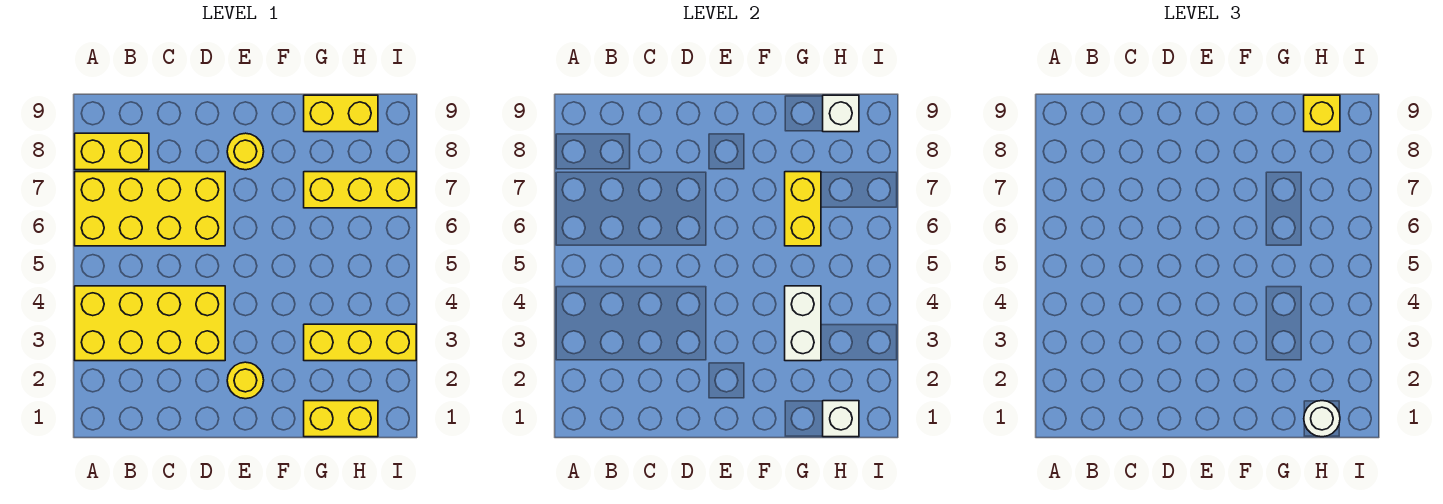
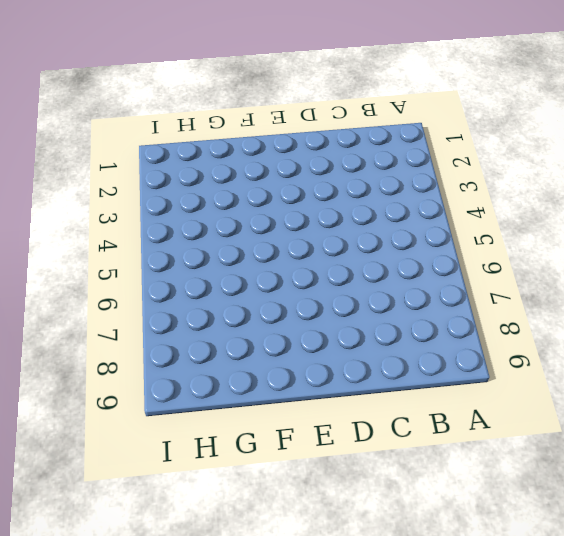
none -> yellow 2x4 brick [75,286,225,361]
none -> yellow 2x4 brick [75,172,225,246]
none -> yellow 1x2 brick [75,133,149,170]

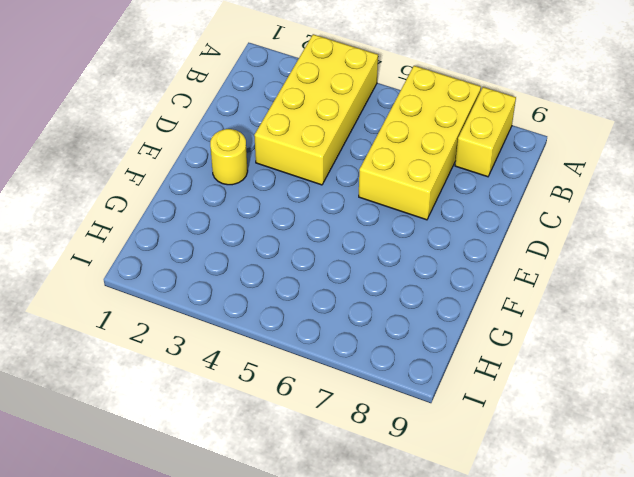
none -> yellow 1x1 round brick [227,133,264,170]
none -> yellow 1x2 brick [304,401,378,437]
none -> yellow 1x3 brick [304,324,416,361]

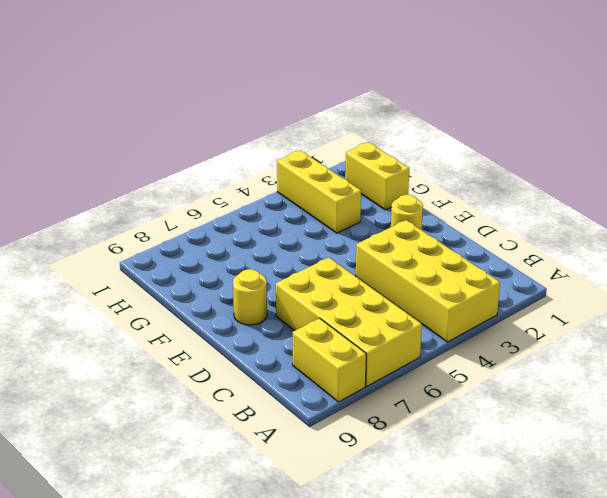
none -> yellow 1x3 brick [304,172,416,208]
none -> yellow 1x2 brick [304,95,378,132]
none -> white 1x2 brick [785,286,821,361]

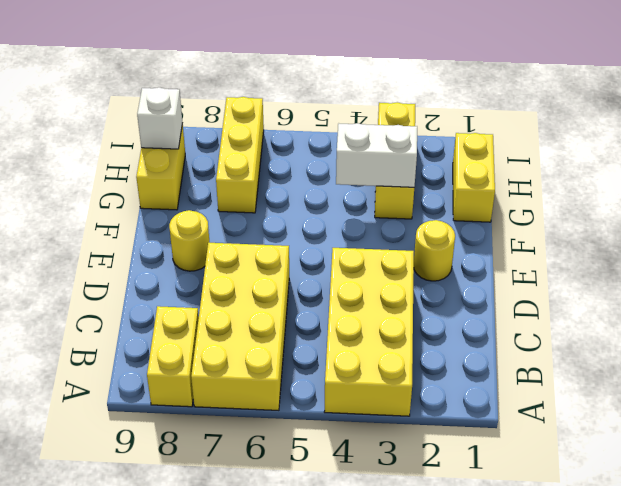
none -> yellow 1x2 brick [785,172,821,246]
none -> white 1x1 brick [823,401,859,437]
none -> white 1x1 round brick [1304,401,1340,437]

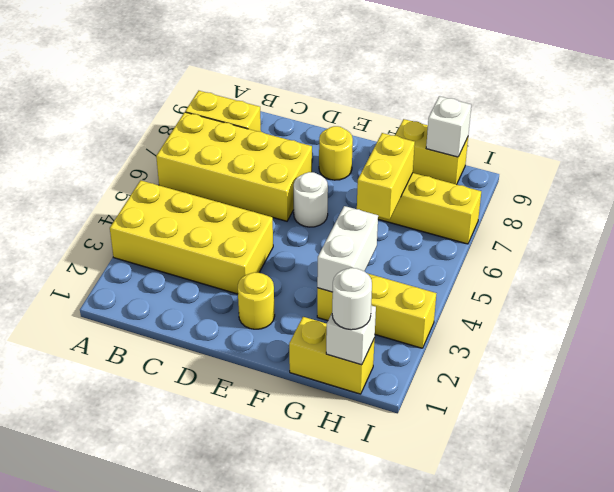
white 1x1 round brick [294,172,328,227] -> none
none -> yellow 1x1 brick [1304,95,1340,132]

